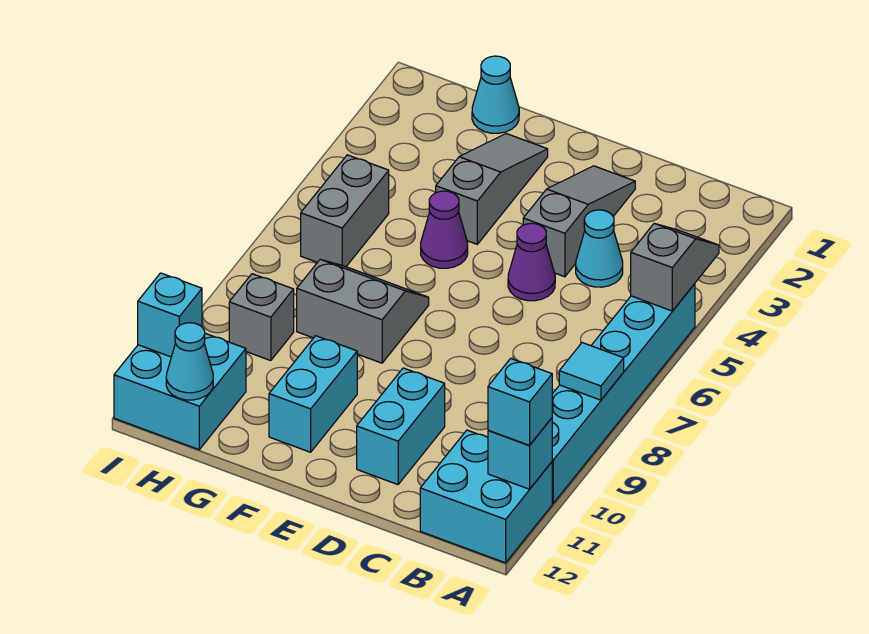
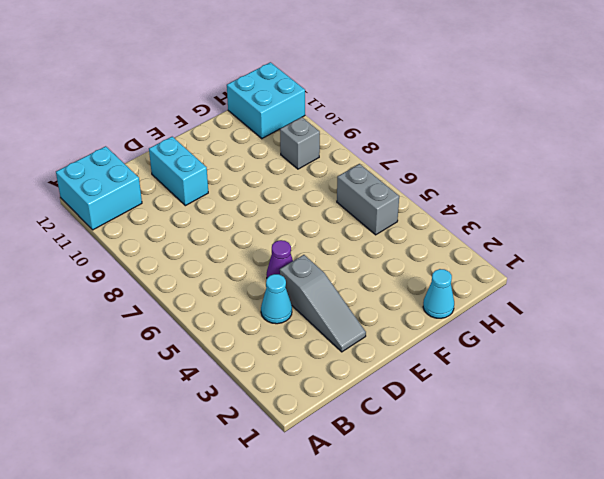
none -> cyan 1x6 brick [552,284,695,503]
none -> grey 1x3 slope [436,134,548,244]
none -> purple 1x1 cone [421,191,468,268]

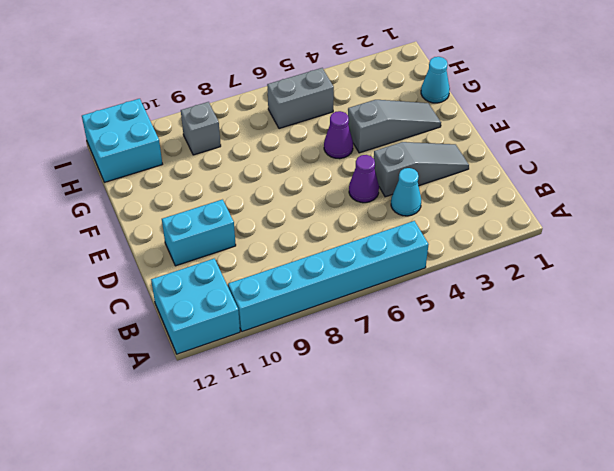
none -> grey 2x2 slope [297,260,429,363]
none -> cyan 1x2 brick [269,336,357,452]
none -> grey 1x2 slope [631,224,719,311]

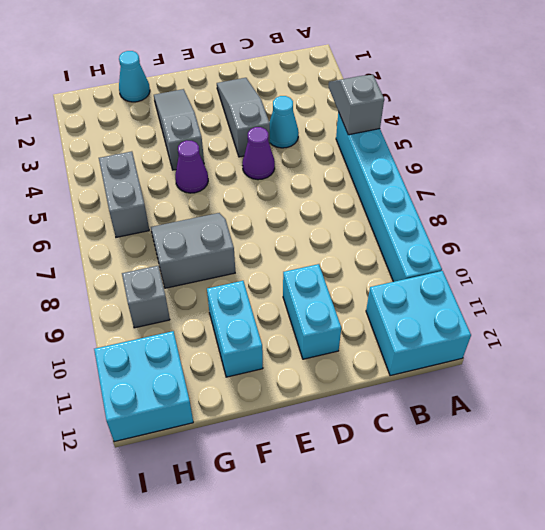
none -> cyan 1x1 tile [559,343,624,400]
none -> cyan 1x1 brick [488,418,552,489]
none -> cyan 1x1 cone [166,323,213,400]

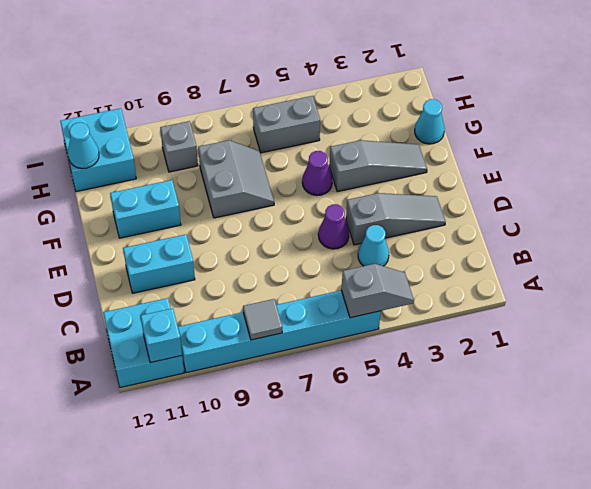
grey 1x1 tile [243,299,282,340] -> cyan 1x1 tile [559,343,624,400]
none -> cyan 1x1 brick [138,273,202,357]
none -> cyan 1x1 brick [488,358,552,445]

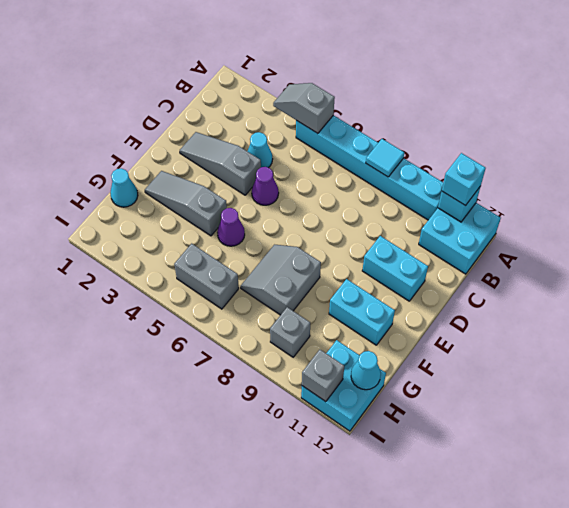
grey 1x1 brick [302,350,344,402] -> cyan 1x1 brick [138,273,202,357]

